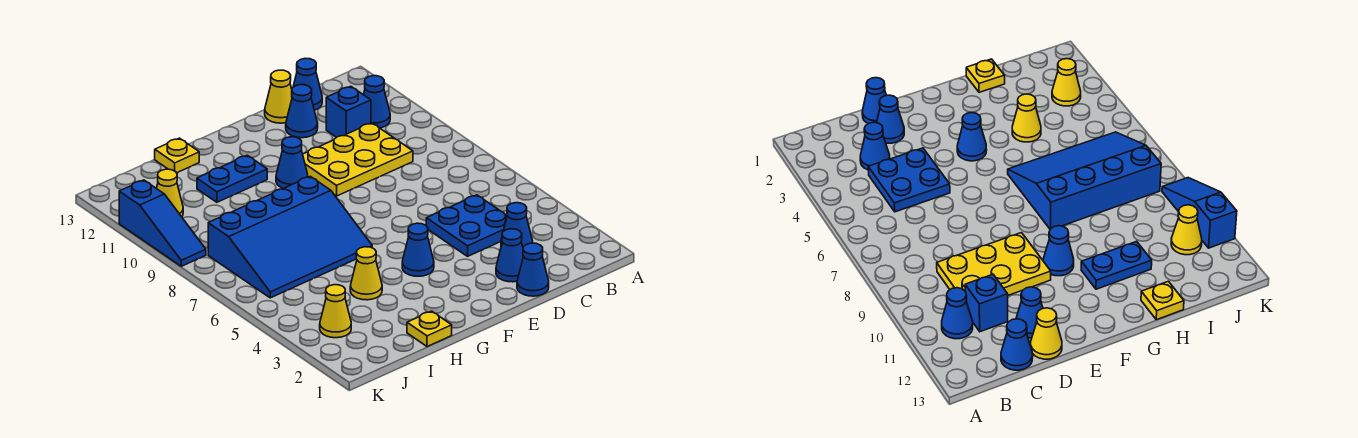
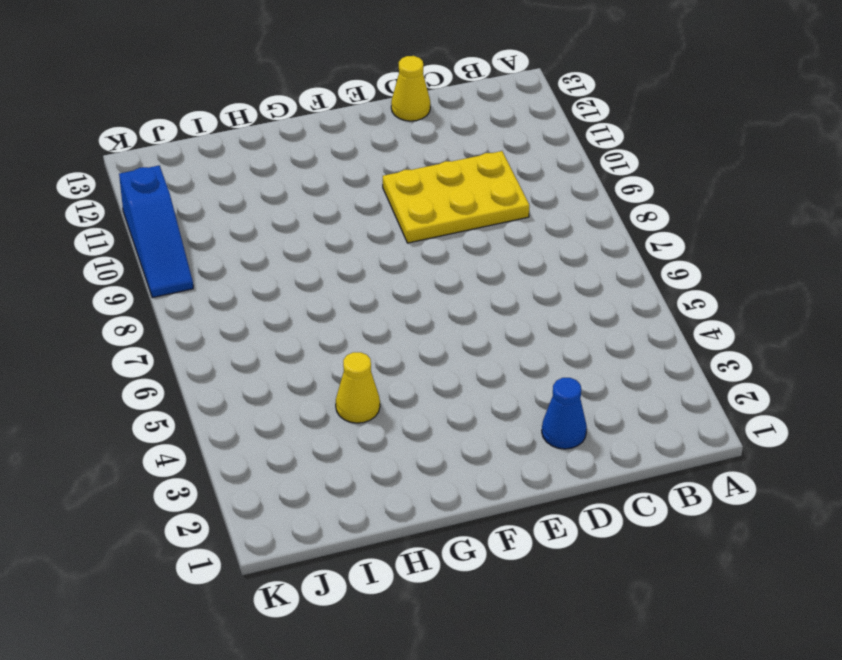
none -> blue 1x1 cone [364,76,390,128]
none -> blue 1x1 cone [501,203,533,247]
none -> blue 2x2 plate [426,195,507,256]

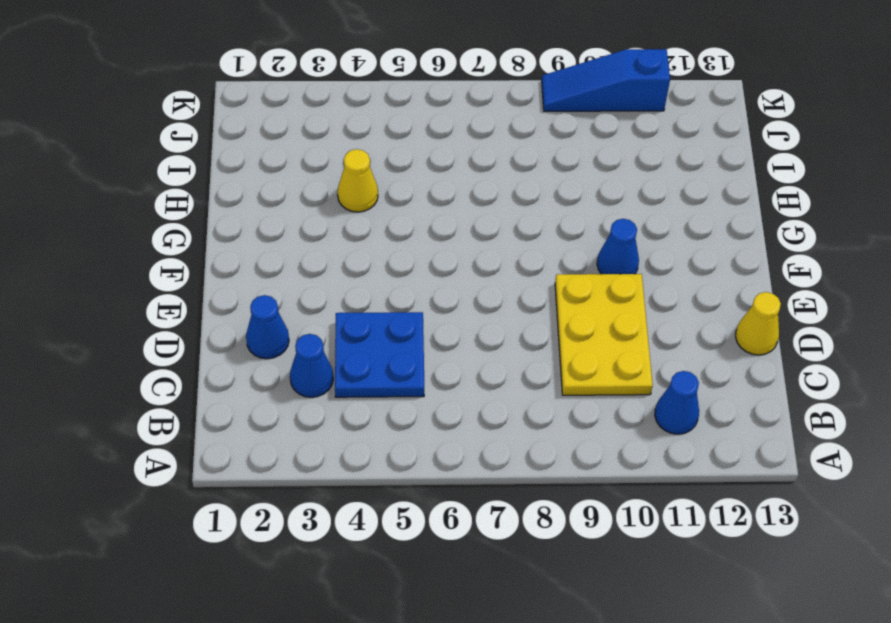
none -> blue 1x1 brick [326,86,371,137]
none -> blue 1x1 cone [293,58,322,110]
none -> blue 1x1 cone [517,243,549,296]

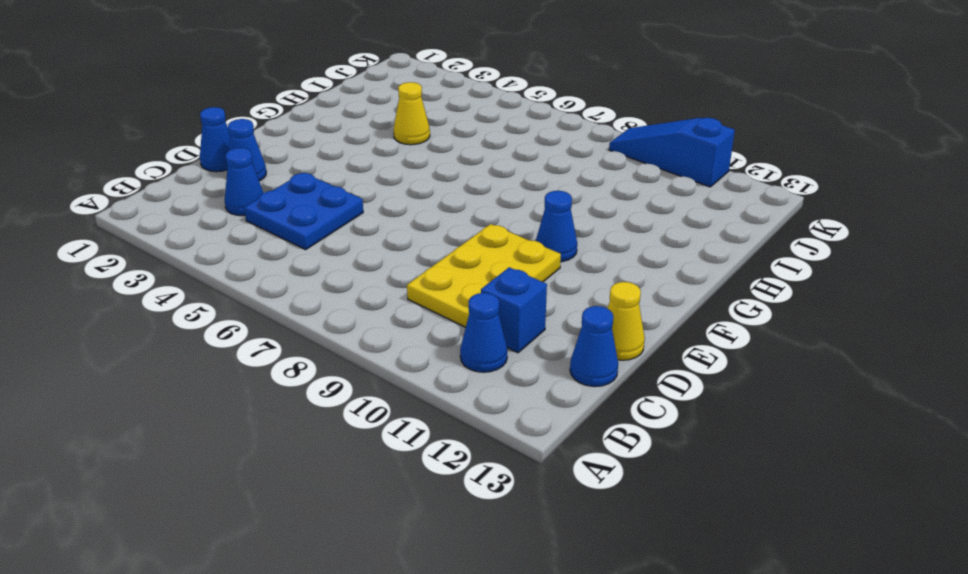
none -> blue 1x1 cone [286,85,318,138]
none -> blue 1x1 cone [402,223,434,276]
none -> blue 3x4 slope [208,176,372,298]

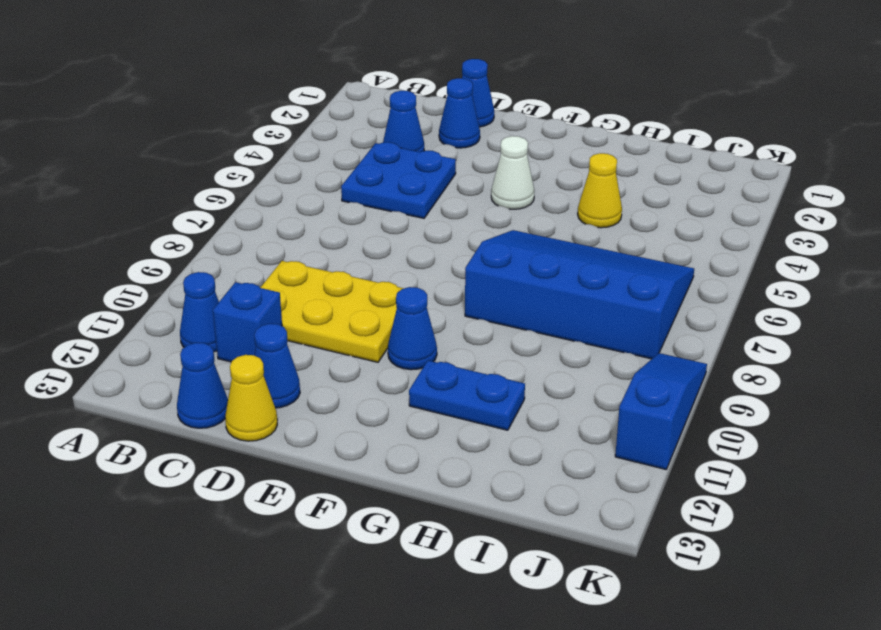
white 1x1 cone [491,136,535,209] -> blue 1x1 cone [402,223,434,276]
none -> yellow 1x1 plate [407,311,452,347]
none -> yellow 1x1 plate [155,138,199,173]
none -> yellow 1x1 cone [320,285,351,338]

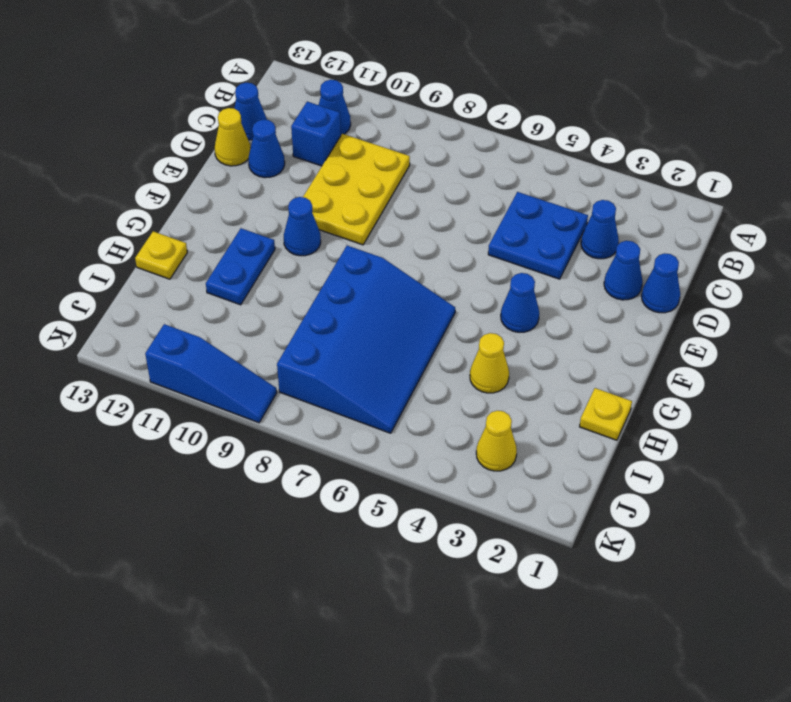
none -> yellow 1x1 cone [157,169,183,217]

